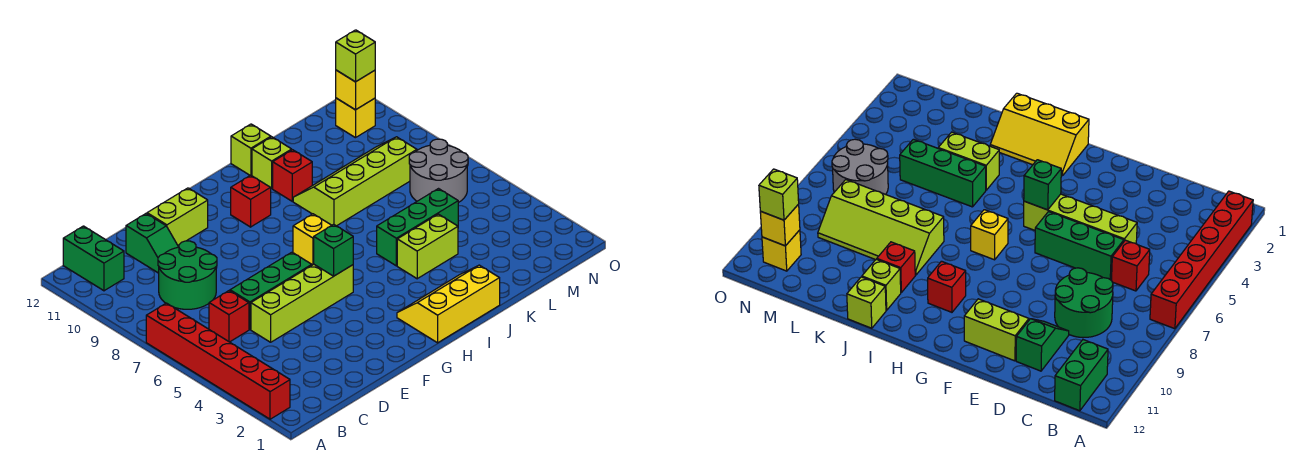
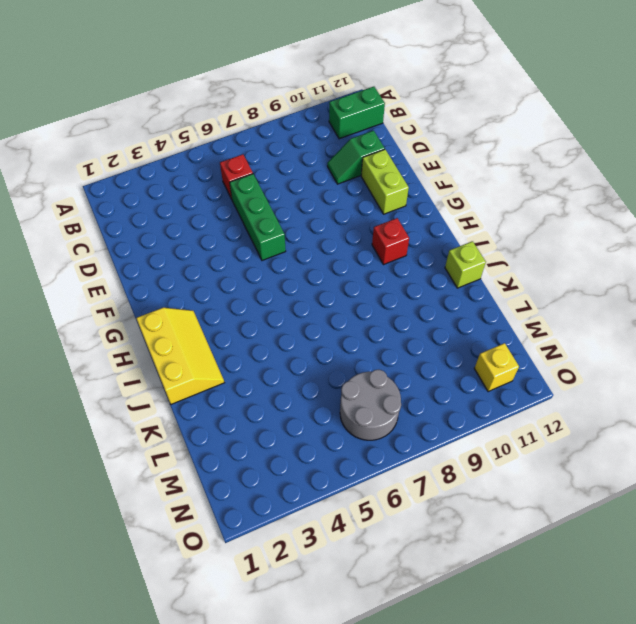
none -> red 1x6 brick [146,303,290,419]
none -> green 2x2 round brick [158,241,217,309]
none -> lime 1x4 brick [251,265,353,342]

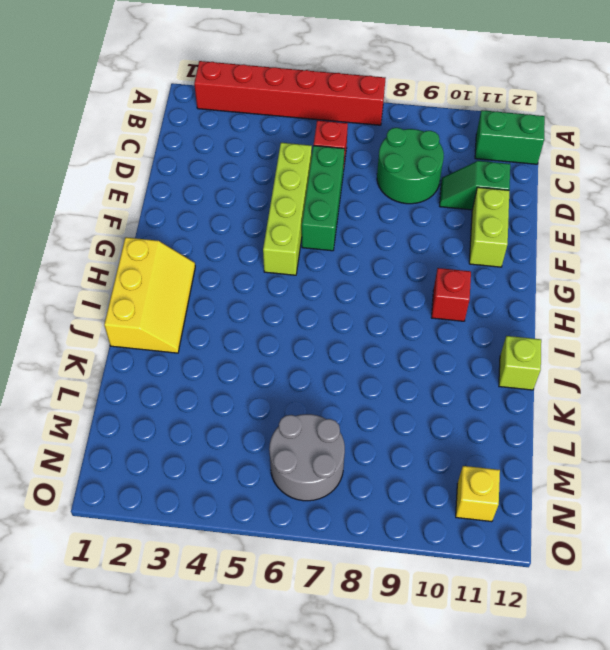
none -> yellow 1x1 brick [293,214,332,265]
none -> lime 1x2 brick [397,214,458,279]
none -> green 1x3 brick [377,189,458,266]

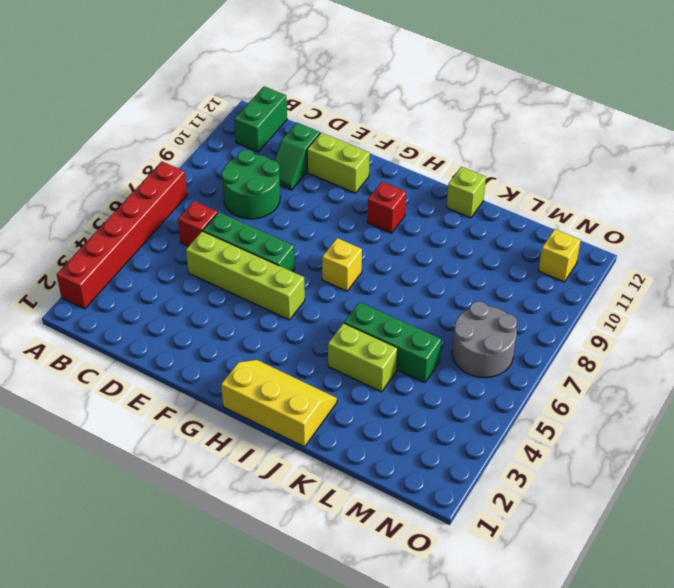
none -> lime 2x4 slope [293,137,417,226]
none -> red 1x1 brick [273,150,312,201]
none -> lime 1x1 brick [252,137,292,189]

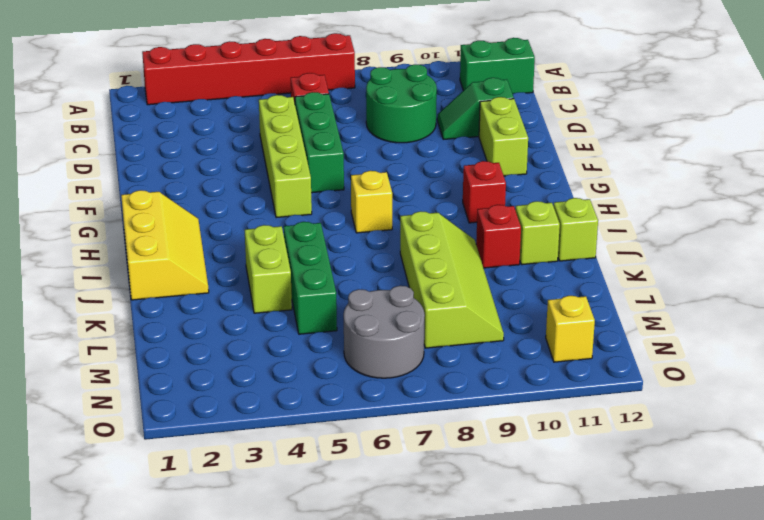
none -> green 1x1 brick [314,224,353,276]
none -> yellow 1x1 brick [336,70,375,110]
none -> lime 1x1 brick [336,30,375,82]

